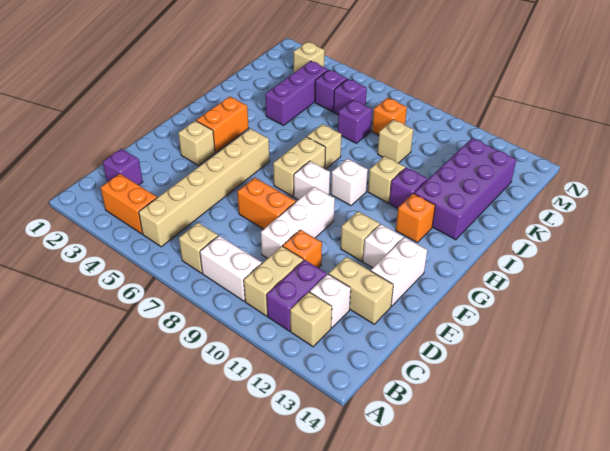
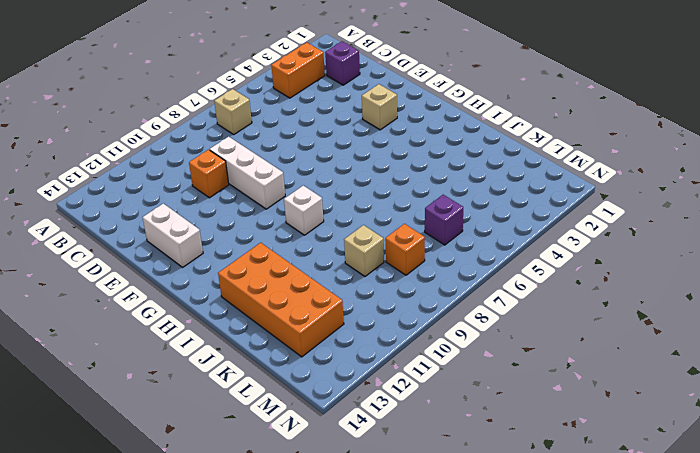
orange 2x4 brick [218,243,344,357] -> purple 2x4 brick [414,138,516,240]
none -> tan 1x6 brick [139,129,270,247]
none -> white 1x2 brick [200,236,262,301]
none -> tan 1x2 brick [244,246,303,316]
none -> purple 1x2 brick [267,260,327,331]

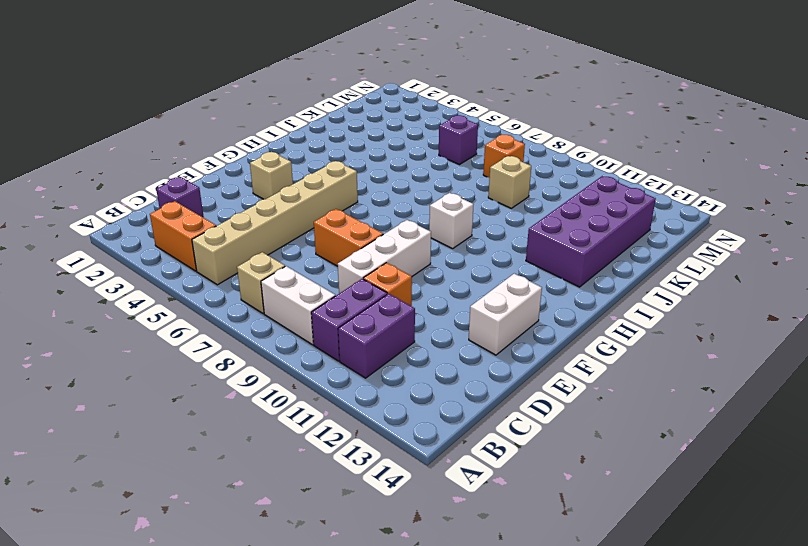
purple 1x2 brick [311,279,387,361] -> tan 1x2 brick [244,246,303,316]
none -> tan 1x1 brick [290,292,332,347]
none -> white 1x1 brick [310,274,351,328]
none -> tan 1x2 brick [329,257,393,324]
none -> tan 1x1 brick [341,211,380,261]

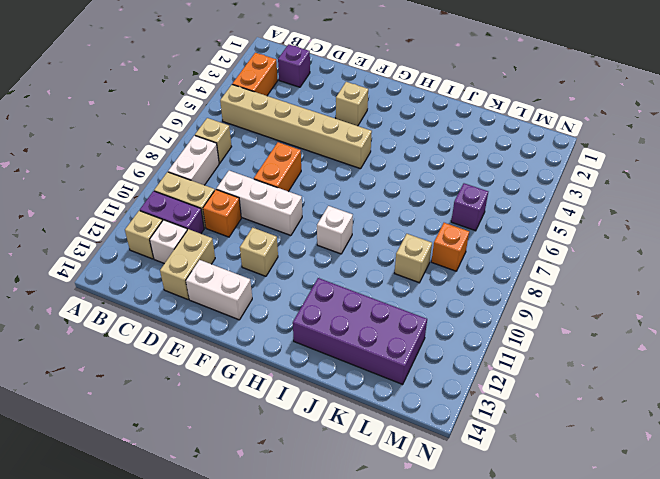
none -> white 1x1 brick [363,224,403,268]
none -> orange 1x2 brick [196,97,249,152]
none -> tan 1x2 brick [273,137,326,196]
none -> white 1x1 brick [294,161,330,200]

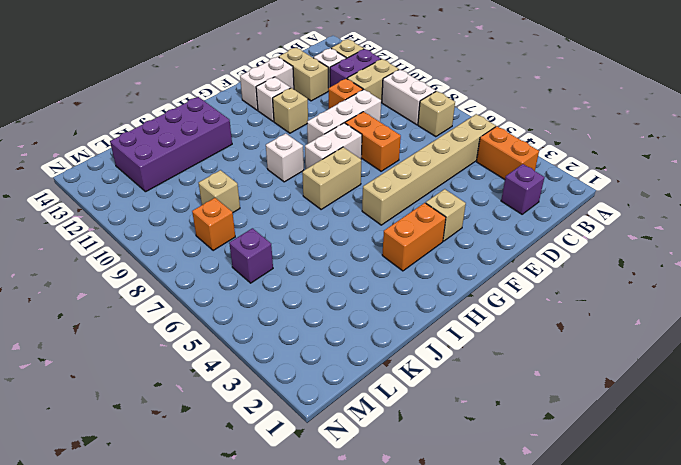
white 1x2 brick [305,123,362,169] -> white 1x1 brick [294,161,330,200]
none -> orange 1x1 brick [396,193,435,242]
none -> tan 1x1 brick [307,124,341,169]
none -> tan 1x1 brick [368,156,405,203]
none -> purple 1x1 brick [389,167,428,208]

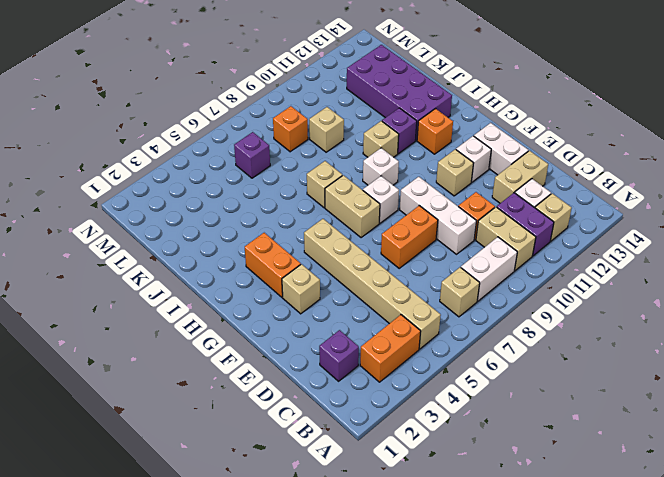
none -> purple 1x3 brick [265,61,328,126]
none -> purple 1x1 brick [338,100,372,143]
none -> purple 1x1 brick [315,70,347,112]
none -> tan 1x1 brick [294,42,325,73]

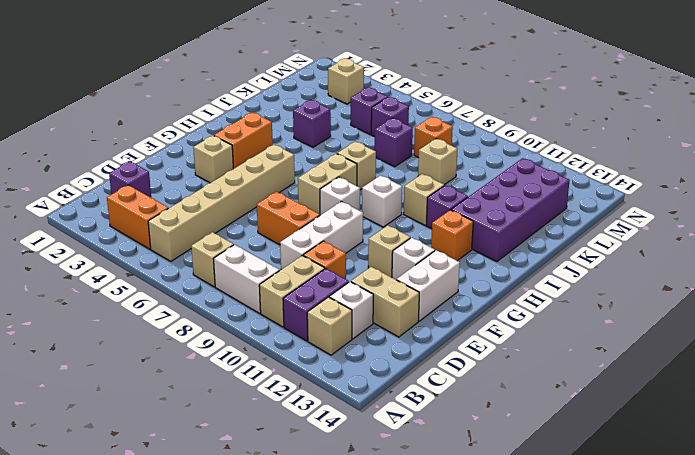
purple 1x1 brick [293,100,331,147] -> purple 1x3 brick [265,61,328,126]

